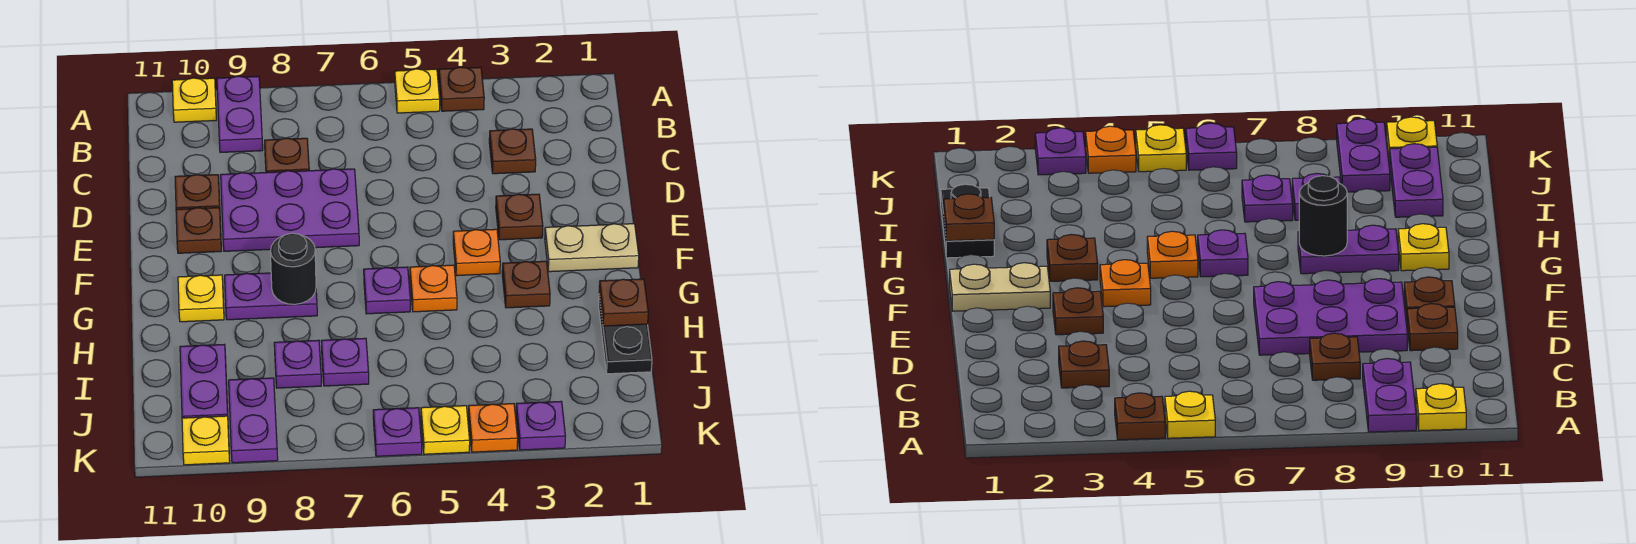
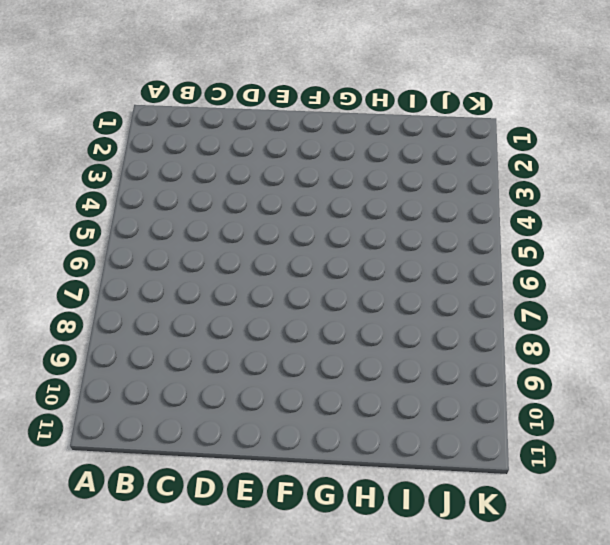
none -> brown 1x1 plate [439,67,484,111]
none -> yellow 1x1 plate [395,69,440,113]
none -> purple 1x2 plate [217,76,263,152]

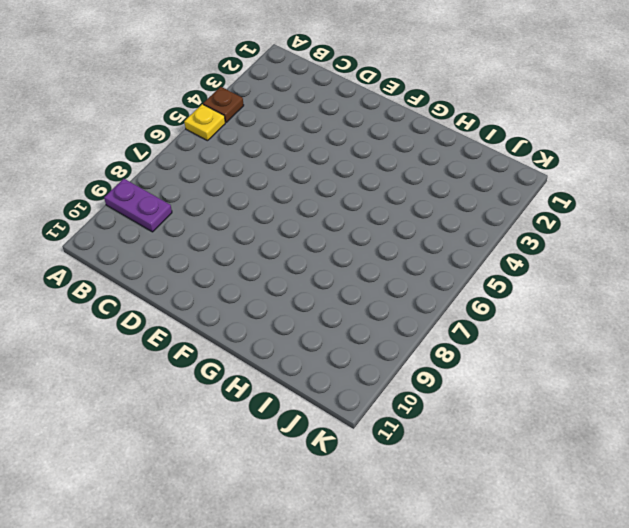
none -> yellow 1x1 plate [172,78,216,122]
none -> brown 1x1 plate [489,129,536,174]
none -> brown 1x1 plate [265,138,309,173]

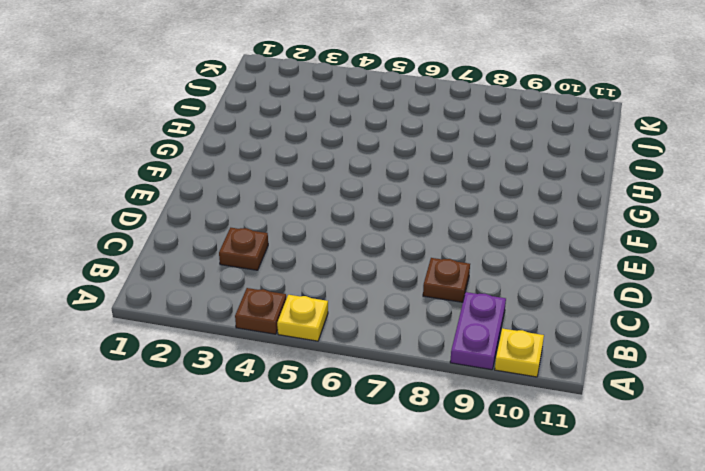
none -> purple 2x3 plate [221,169,359,251]
none -> brown 1x1 plate [175,175,220,209]
none -> brown 1x1 plate [496,194,543,240]

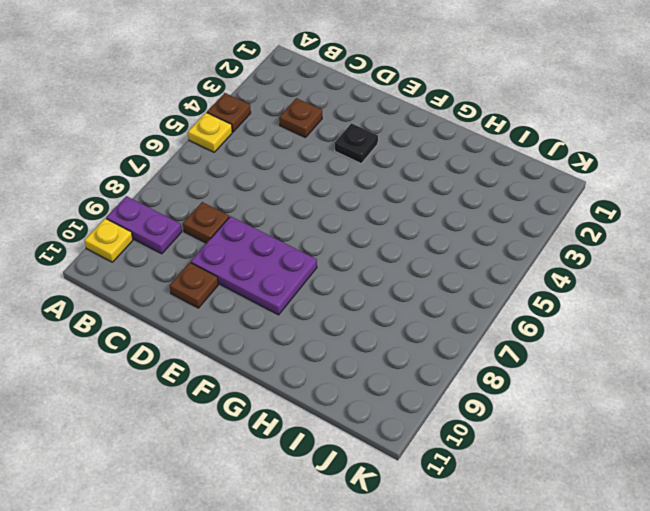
purple 2x3 plate [191,216,317,315] -> purple 2x3 plate turned to [221,169,359,251]
black 1x1 plate [335,123,378,163] -> brown 1x1 plate [496,194,543,240]
none -> brown 1x1 plate [176,208,221,253]
none -> tan 1x2 plate [545,224,639,272]
none -> orange 1x1 plate [453,229,500,276]

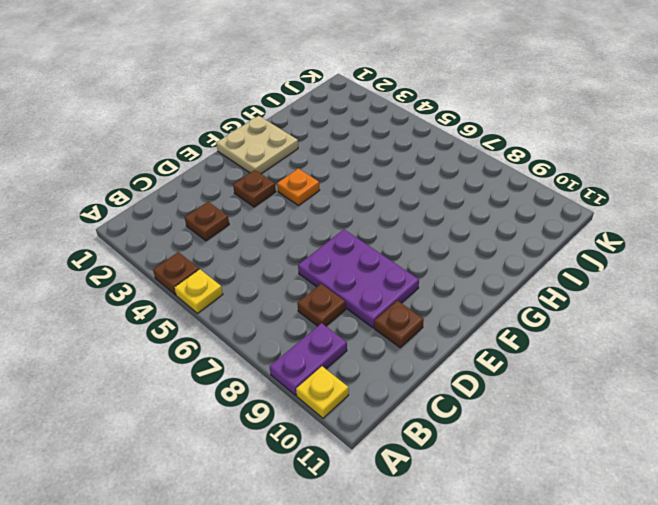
tan 2x2 plate [216,116,298,174] -> tan 1x2 plate [545,224,639,272]
none -> brown 1x1 plate [176,208,221,253]
none -> brown 1x1 plate [502,261,550,308]
none -> orange 1x1 plate [410,265,457,312]

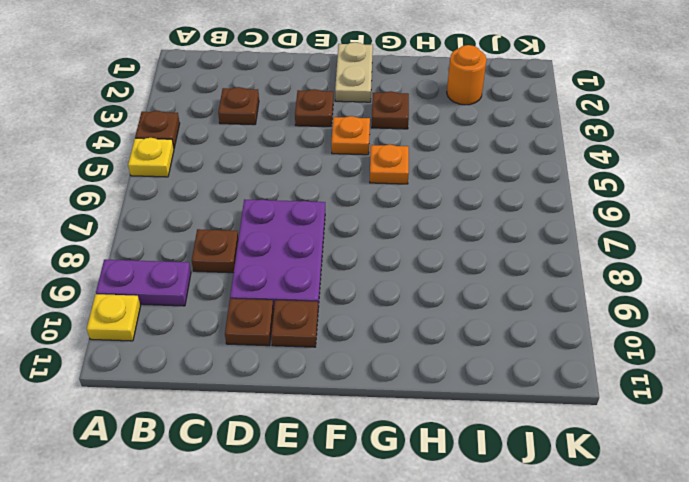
orange 1x1 round brick [447,45,487,105] -> none
none -> purple 1x1 plate [364,267,410,314]
none -> purple 1x2 plate [225,273,317,320]
none -> yellow 1x1 plate [178,275,224,322]

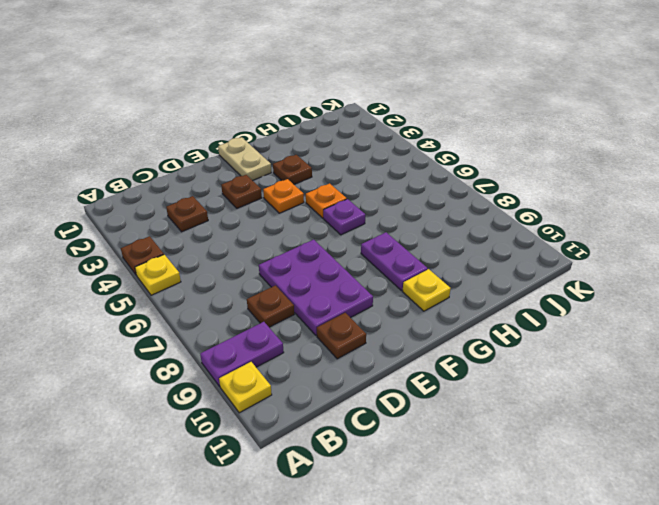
none -> brown 1x1 plate [176,208,221,253]
none -> black 1x2 plate [599,297,652,374]
none -> purple 1x1 plate [321,338,369,386]

